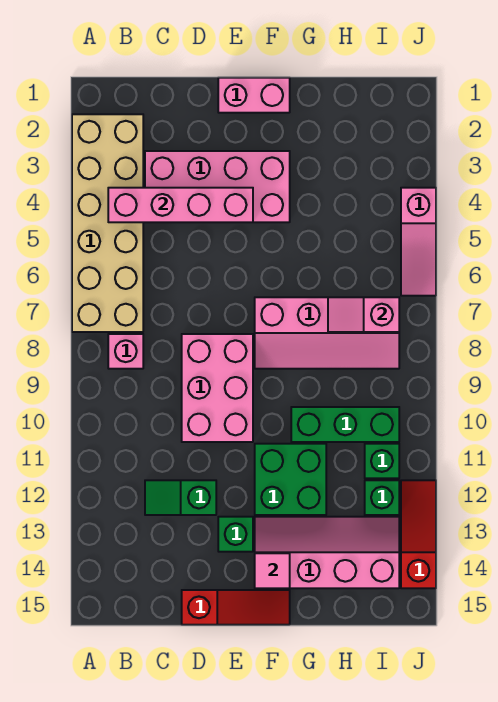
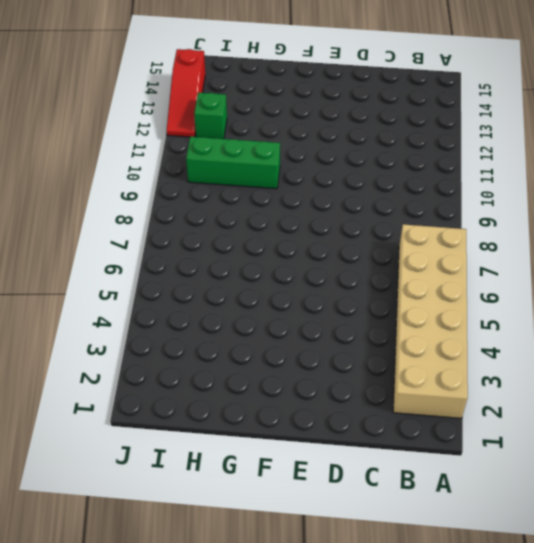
none -> pink 1x1 brick [108,334,143,369]
none -> pink 2x4 brick [145,151,290,222]
none -> green 1x2 slope [145,480,216,515]

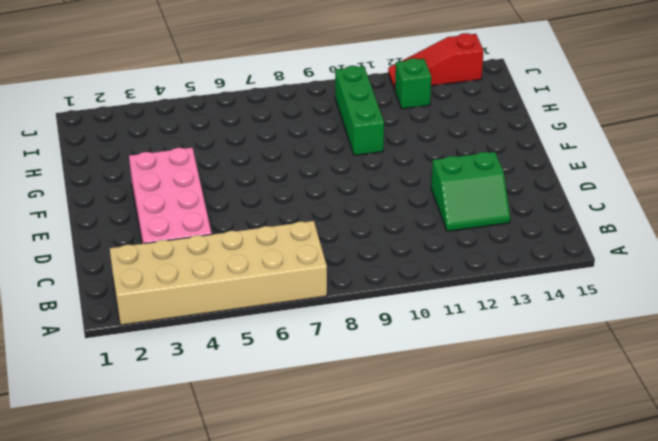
green 2x2 slope [431,152,510,231] -> green 1x2 slope [145,480,216,515]
none -> pink 1x1 brick [108,334,143,369]
none -> pink 2x3 brick [182,334,253,442]
none -> red 1x3 slope [182,590,290,625]

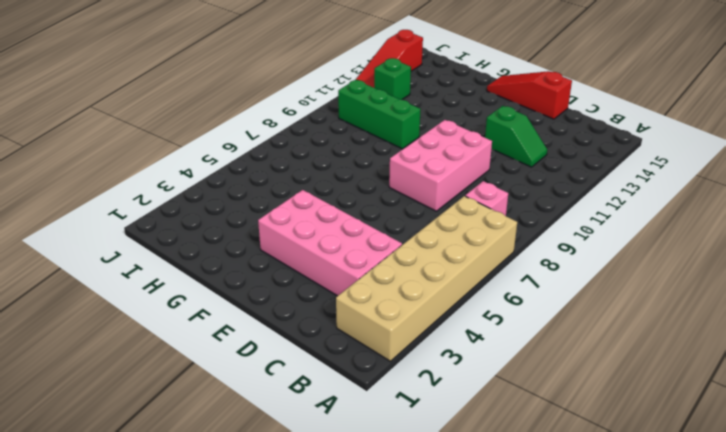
none -> pink 1x2 brick [218,78,290,113]
none -> green 1x1 brick [218,517,253,552]
none -> pink 2x4 slope [255,297,399,369]

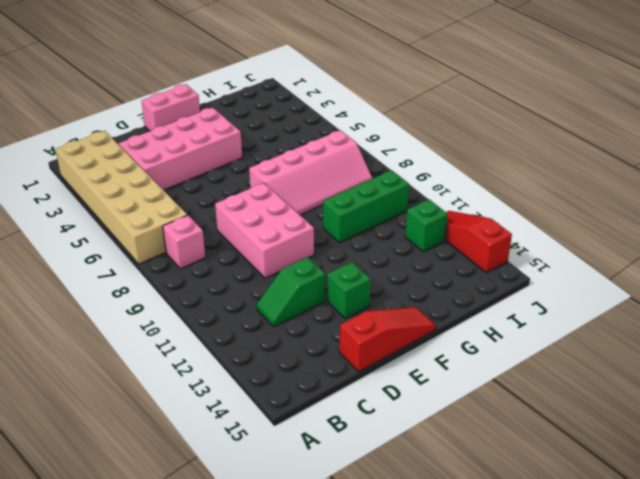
none -> green 2x2 brick [255,444,326,515]
none -> pink 2x4 slope [255,517,399,588]
none -> green 1x1 brick [365,444,399,478]

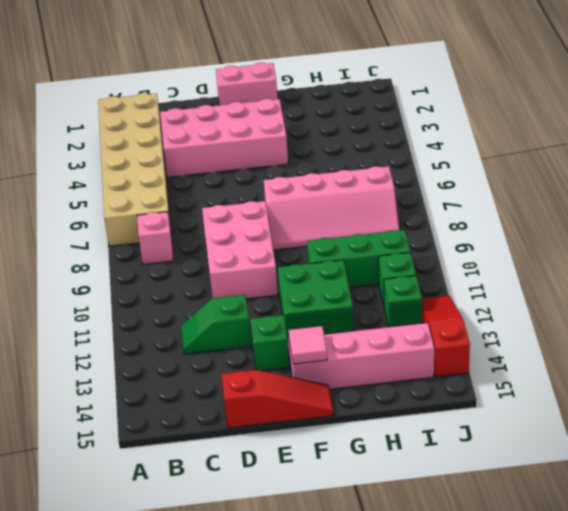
none -> pink 1x3 slope [401,188,436,296]
none -> pink 1x4 brick [108,188,253,222]
none -> pink 1x2 slope [328,297,399,332]

